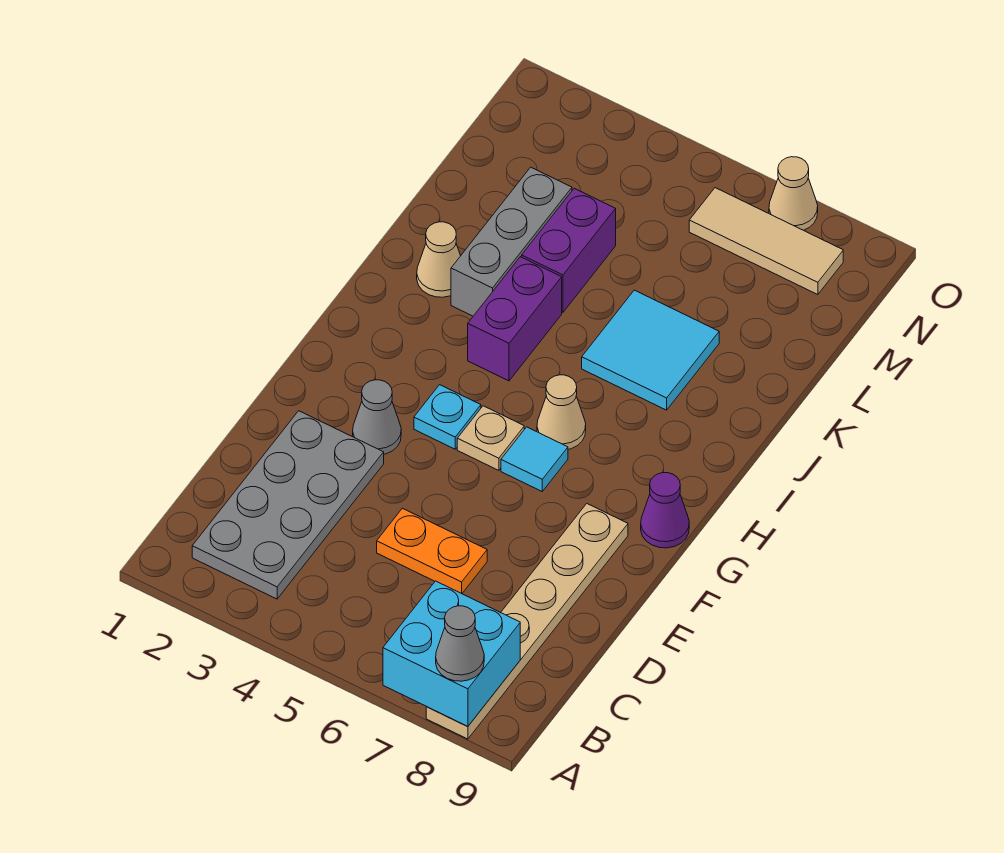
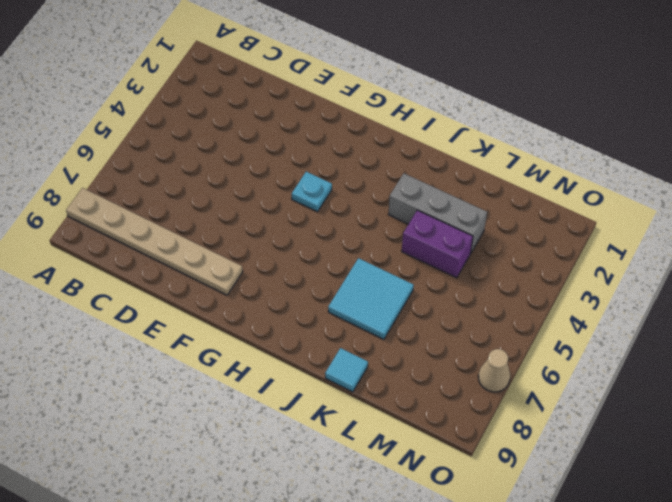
cyan 1x1 tile [325,348,368,392] -> cyan 1x1 tile moved to [501,427,568,491]
none -> grey 2x4 plate [192,411,384,599]
none -> orange 1x2 plate [377,508,487,593]
none -> grey 1x1 cone [353,380,401,454]

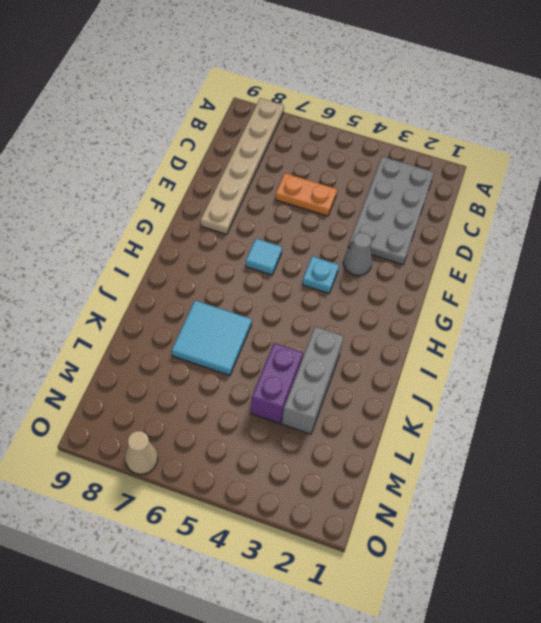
none -> tan 1x1 plate [457,406,524,470]
none -> purple 1x1 cone [641,473,689,548]
none -> tan 1x1 cone [537,375,586,449]

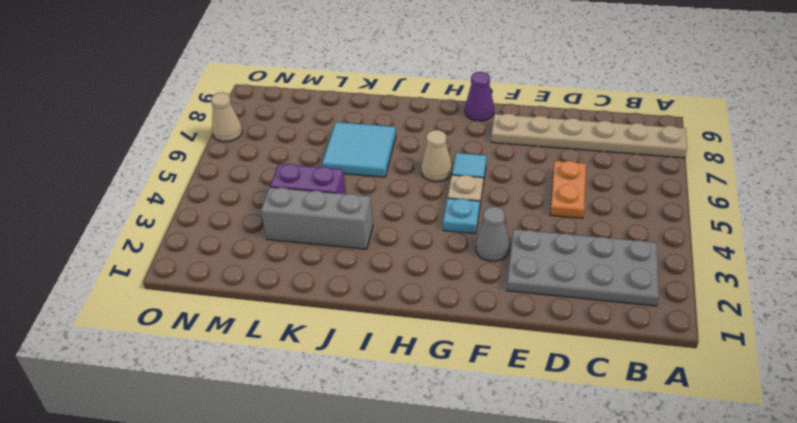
none -> purple 1x2 brick [468,257,562,381]
none -> tan 1x1 cone [417,222,460,297]
none -> tan 1x3 tile [689,188,843,295]

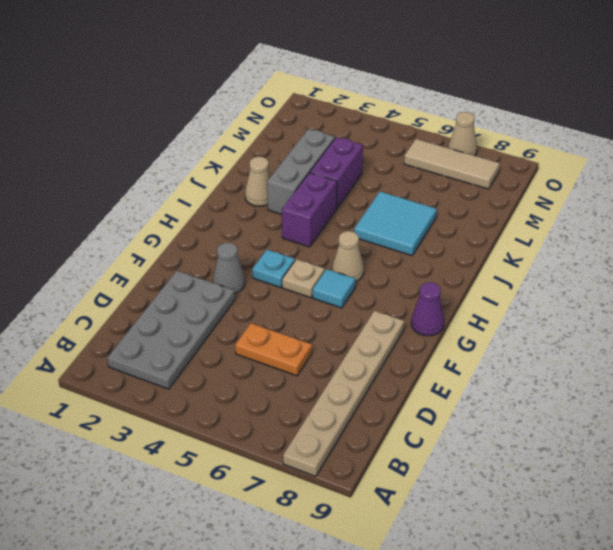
none -> cyan 2x2 brick [383,581,520,727]
none -> grey 1x1 cone [436,606,484,681]

